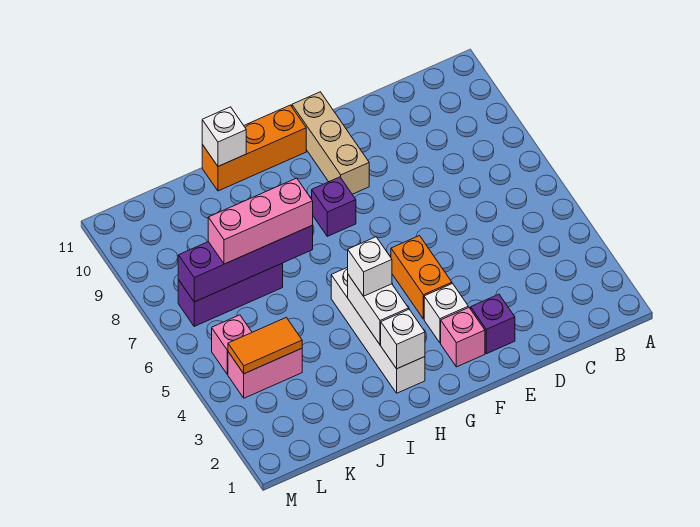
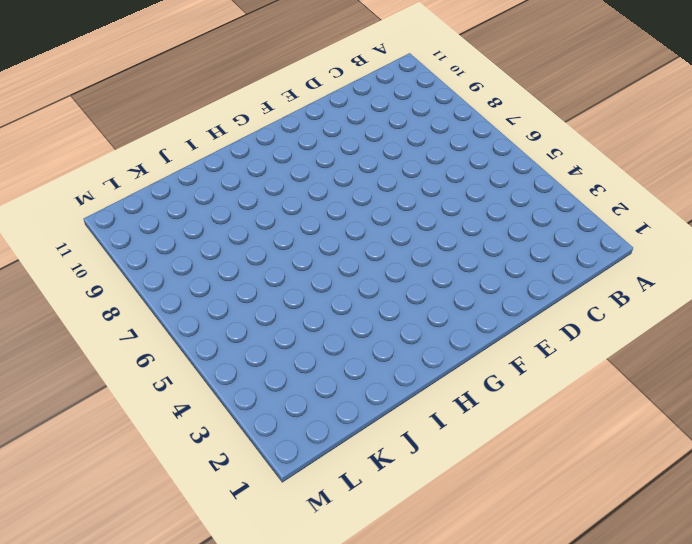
none -> purple 1x1 brick [471,294,515,354]
none -> pink 1x1 brick [441,308,485,367]
none -> white 1x1 brick [424,284,468,343]

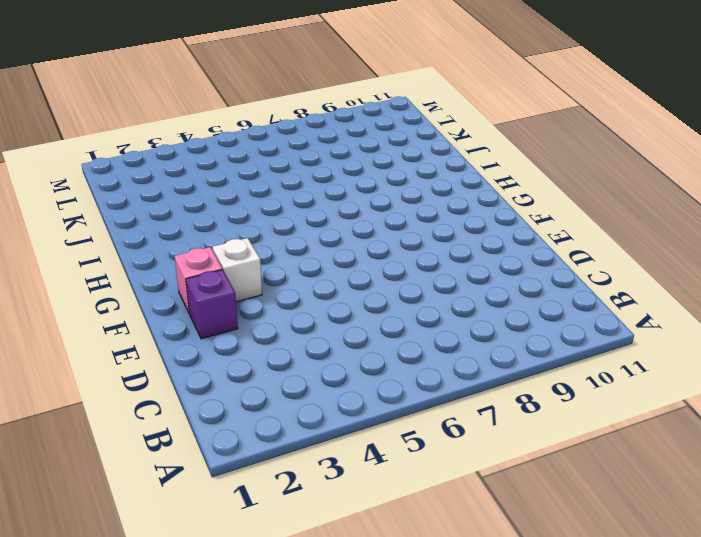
none -> orange 1x2 brick [391,236,452,319]
none -> tan 1x3 brick [292,92,369,194]
none -> purple 1x1 brick [312,177,356,236]

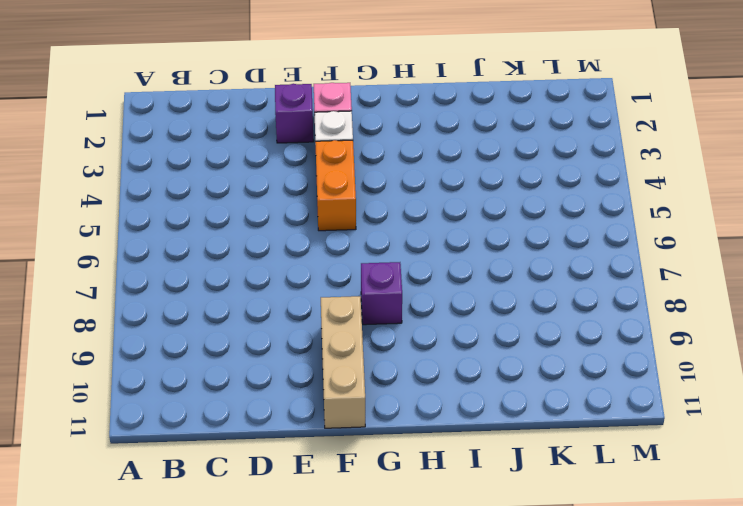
none -> orange 1x3 brick [202,105,306,191]
none -> white 1x4 brick [331,267,425,393]
none -> purple 1x3 brick [178,263,283,326]

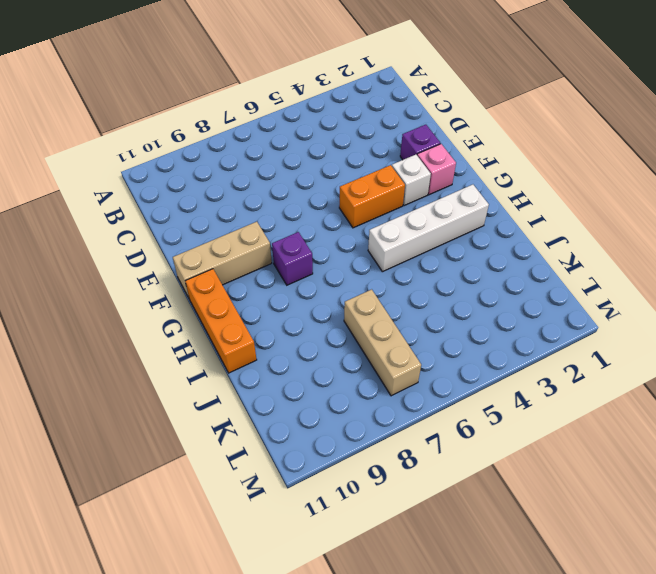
tan 1x3 brick [344,289,421,396] -> purple 1x3 brick [178,263,283,326]
none -> pink 1x2 brick [228,349,302,398]
none -> pink 1x1 brick [212,315,252,374]
none -> white 1x1 brick [381,309,425,369]

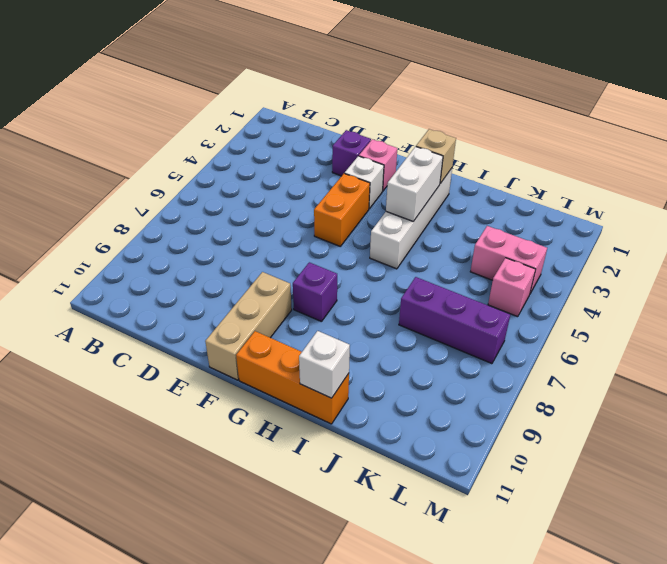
tan 1x1 brick [416,129,456,184] -> white 1x1 brick [381,309,425,369]
none -> purple 1x4 brick [178,225,313,302]
none -> orange 1x2 tile [228,318,302,374]
none -> white 1x1 brick [348,237,392,296]

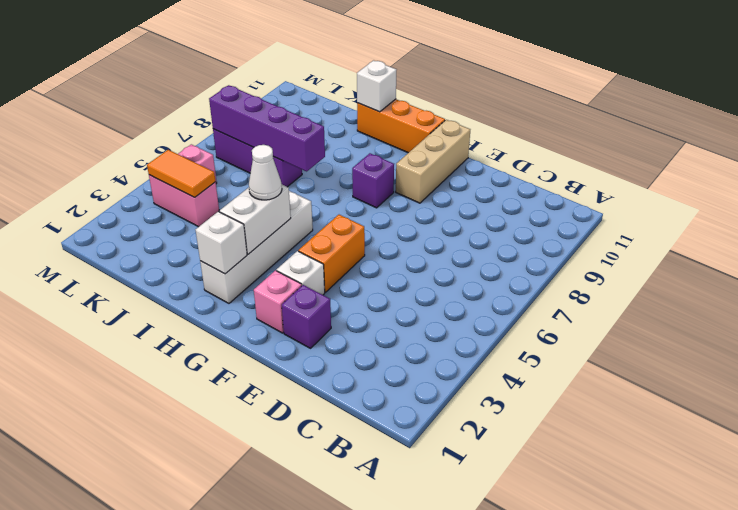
white 1x1 cone [249,145,282,200] -> white 1x1 brick [348,237,392,296]
none -> pink 1x3 brick [208,178,313,264]

